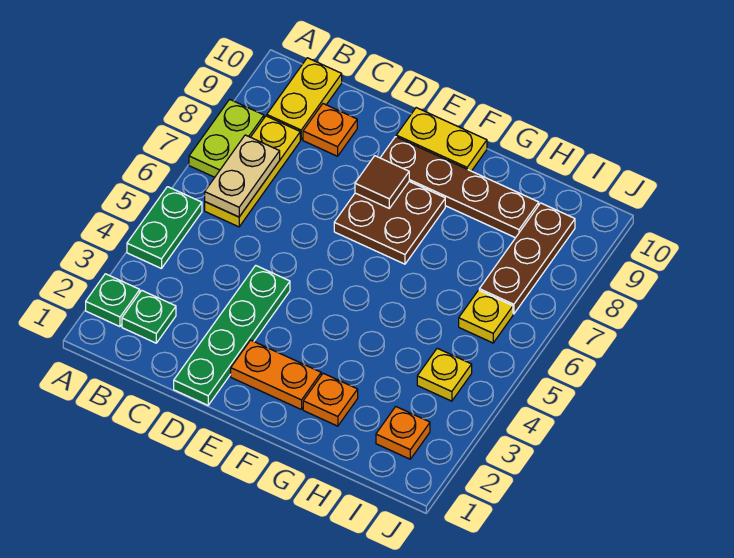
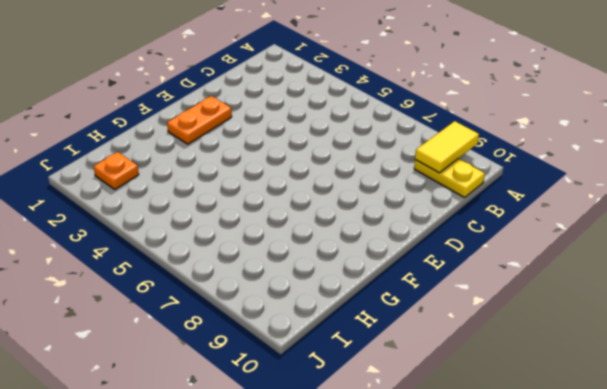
yellow 1x2 tile [415,121,479,173] -> none
none -> green 1x1 plate [86,274,140,327]
none -> green 1x2 plate [127,187,202,269]
none -> lime 1x2 plate [189,99,264,177]

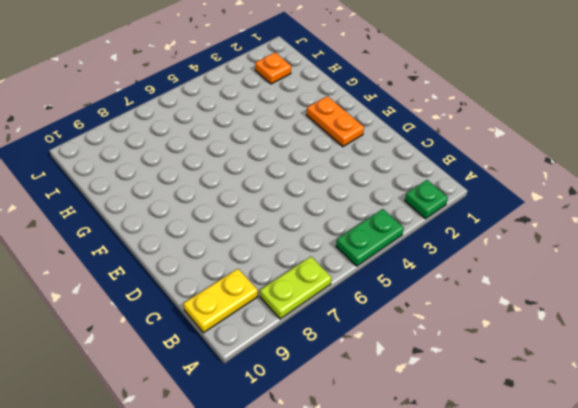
none -> green 1x1 plate [122,290,176,343]
none -> yellow 1x3 plate [205,116,300,227]
none -> orange 1x1 plate [303,104,357,156]

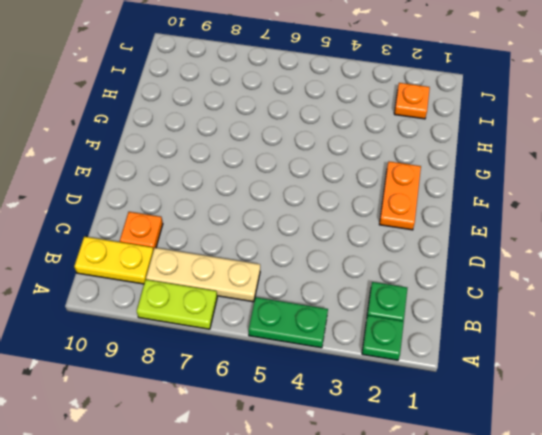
tan 1x3 plate [146,248,260,302] -> yellow 1x3 plate [205,116,300,227]
none -> green 1x4 plate [174,265,290,405]
none -> brown 2x2 plate [334,181,445,264]
none -> brown 1x4 plate [380,137,539,238]

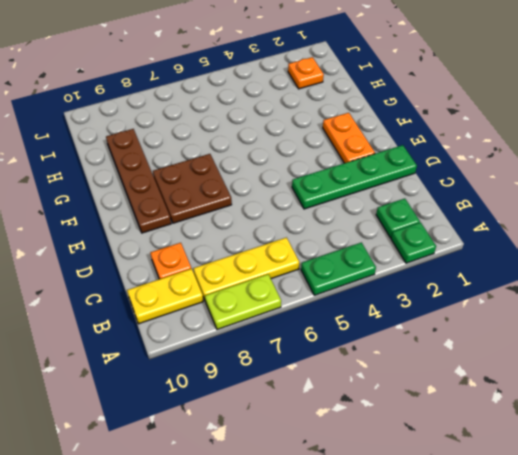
none -> yellow 1x2 plate [396,108,487,171]
none -> orange 1x1 plate [303,373,358,426]
none -> yellow 1x1 plate [417,348,472,401]

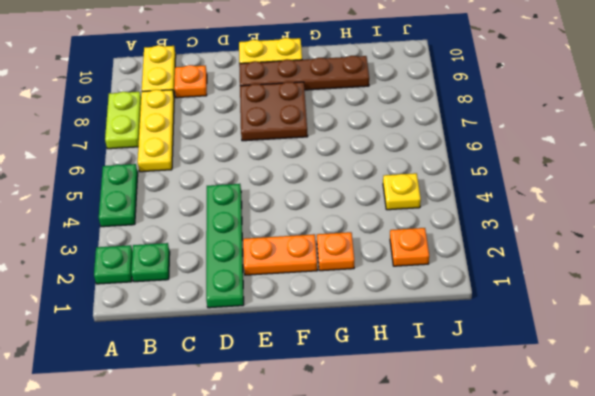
none -> yellow 1x1 plate [459,290,513,343]
none -> brown 1x3 plate [479,203,575,314]
none -> tan 1x2 plate [205,135,280,217]

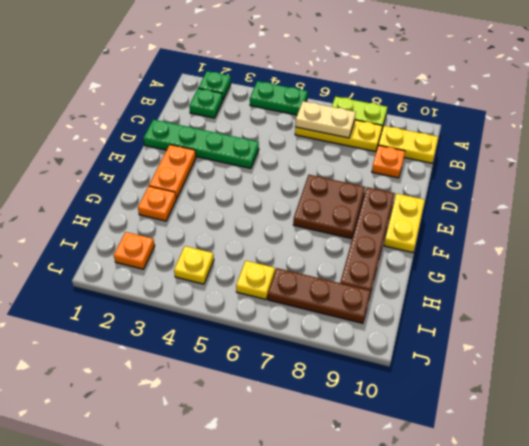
none -> brown 1x1 tile [355,156,409,208]

